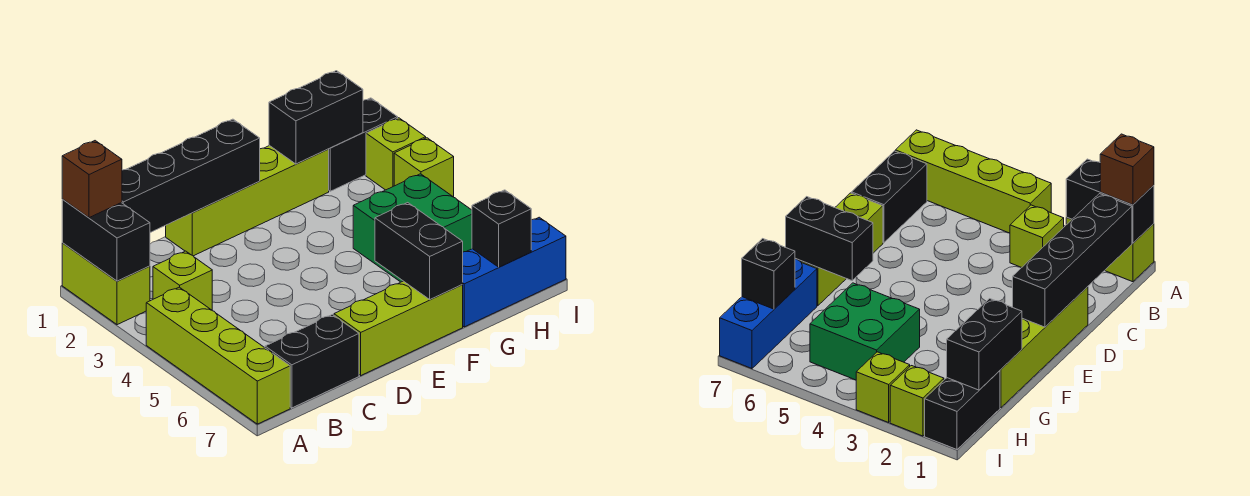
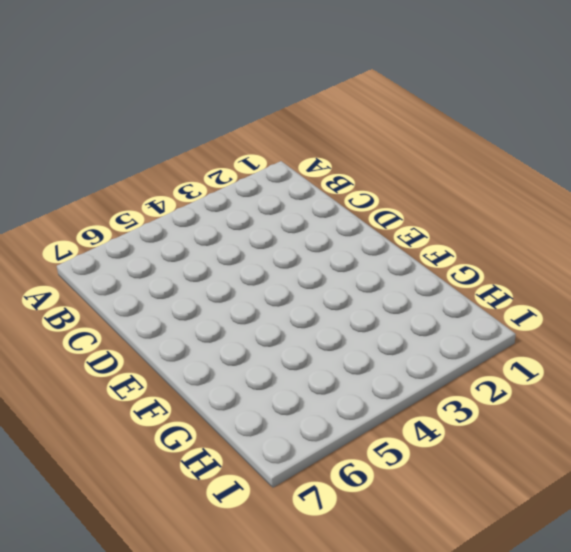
none -> lime 1x2 brick [62,243,150,325]
none -> lime 1x4 brick [146,287,290,424]
none -> lime 1x1 brick [153,251,212,310]

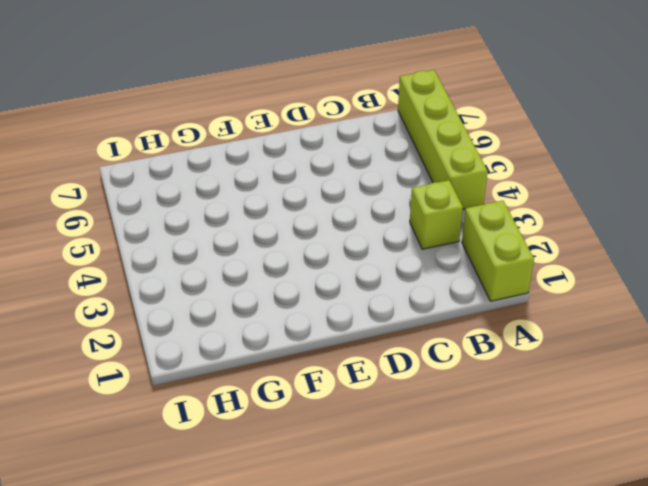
none -> black 1x2 brick [265,315,359,408]
none -> lime 1x4 brick [166,145,329,256]
none -> lime 1x3 brick [334,281,463,375]

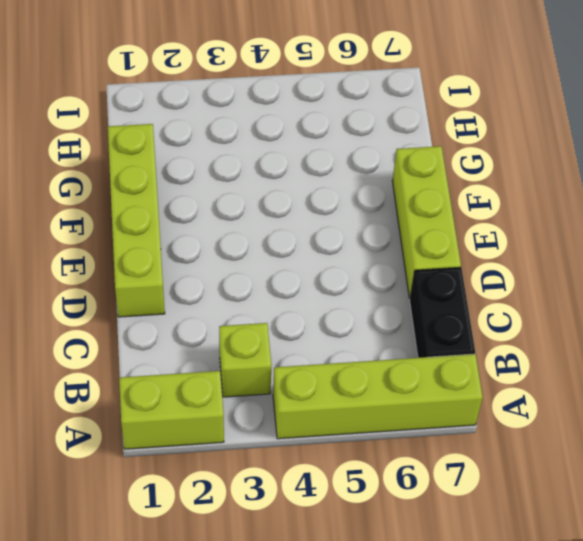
none -> green 2x2 brick [353,174,472,282]
none -> blue 1x3 brick [462,217,566,327]
none -> black 1x2 brick [329,98,398,191]

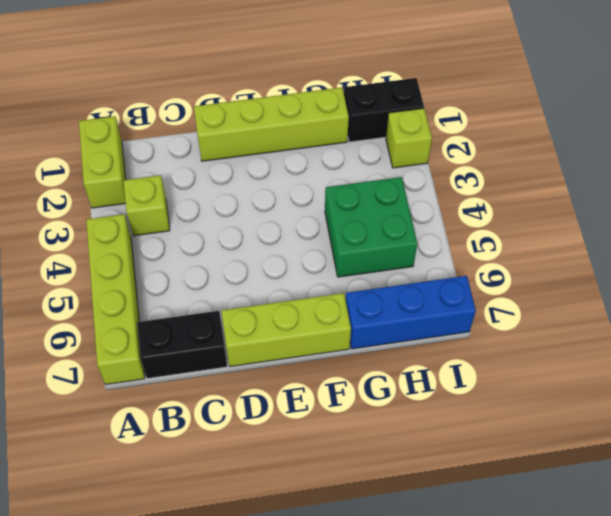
none -> lime 1x1 brick [394,138,454,197]
none -> black 1x2 brick [62,200,150,281]
none -> black 1x4 brick [122,119,260,232]

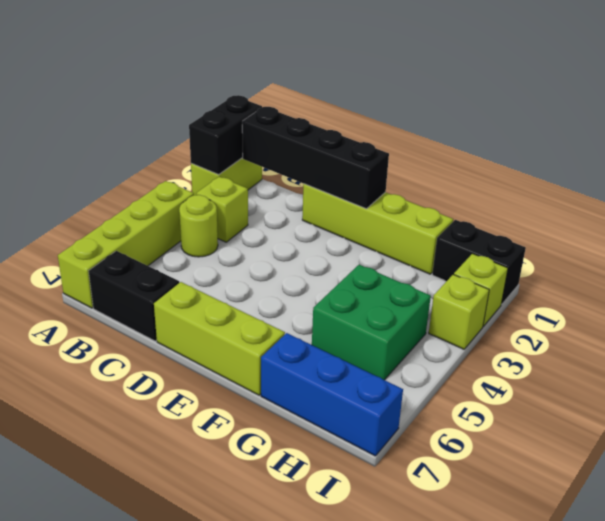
lime 1x1 round brick [179,195,218,257] -> none
none -> black 1x2 brick [375,203,463,299]
none -> black 1x2 brick [269,71,363,164]
none -> black 1x1 brick [472,190,531,267]

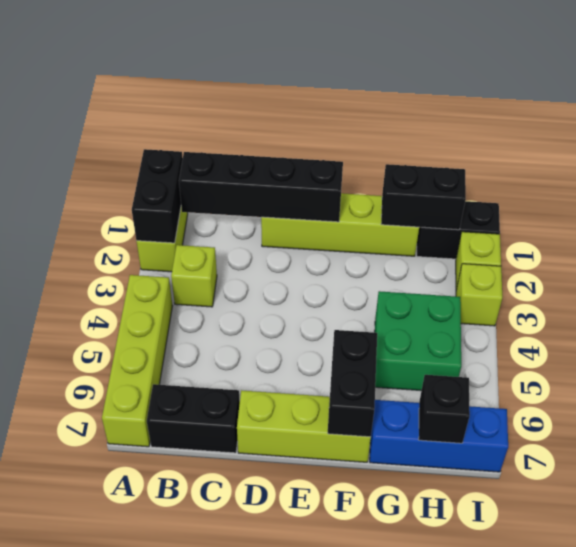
none -> brown 1x1 brick [62,141,122,218]

